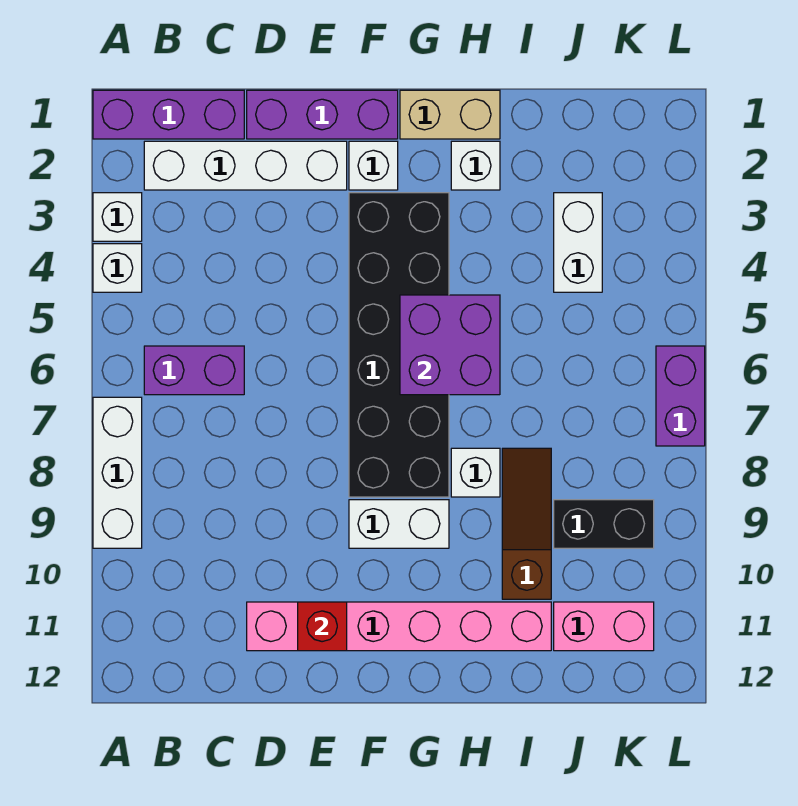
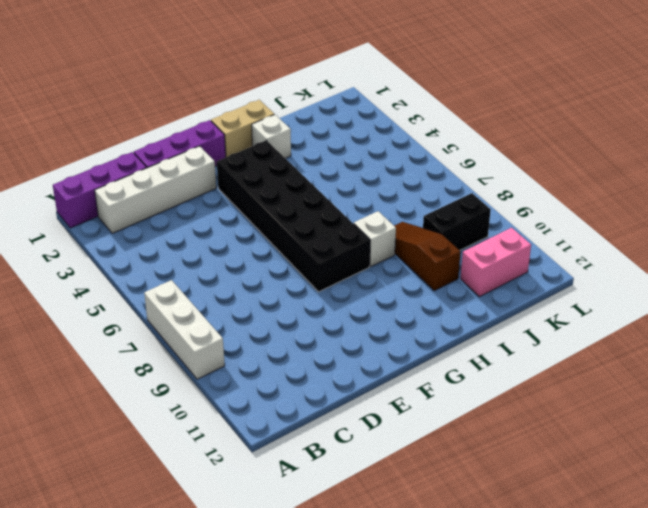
none -> white 1x1 brick [93,193,142,241]
none -> white 1x1 brick [93,244,142,292]
none -> purple 1x2 brick [144,346,244,395]

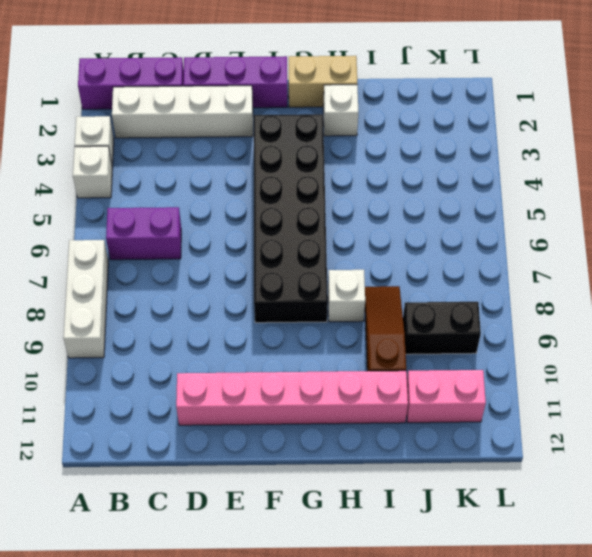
none -> white 1x1 brick [349,141,398,190]
none -> white 1x2 brick [349,500,449,548]
none -> white 1x2 brick [554,193,602,292]

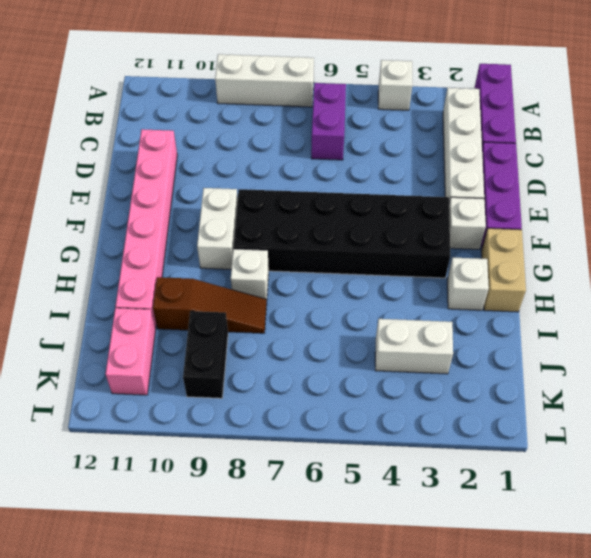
none -> white 1x1 brick [93,193,142,241]
none -> purple 1x2 brick [656,346,705,446]
none -> red 1x1 brick [298,602,347,651]

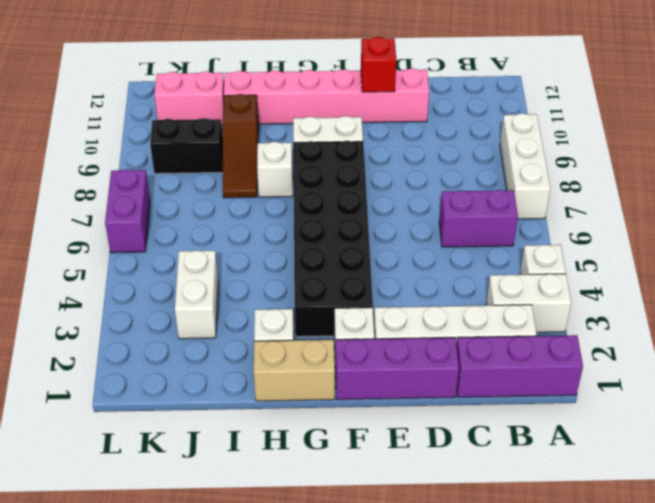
white 1x2 brick [486,274,571,332] -> white 1x1 brick [93,193,142,241]
none -> purple 2x2 brick [400,295,500,395]

